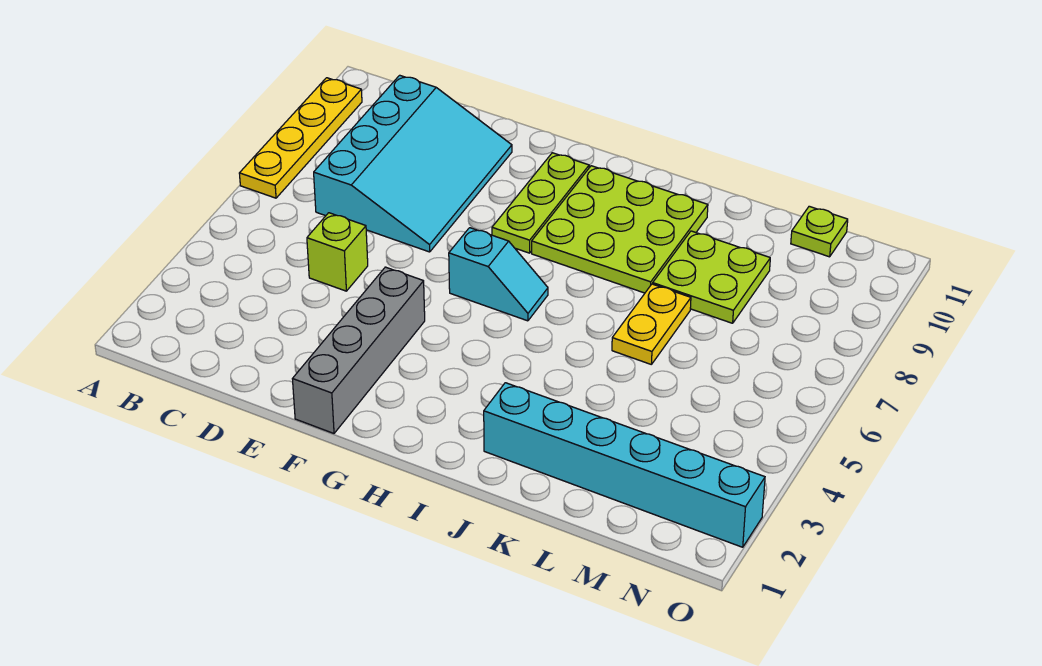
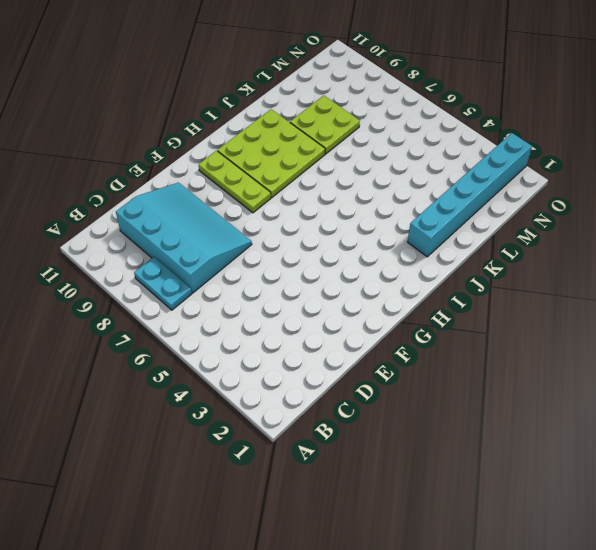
cyan 1x2 plate [134,257,192,310] -> none
none -> yellow 1x4 plate [239,78,362,198]
none -> lime 1x1 brick [307,213,368,291]

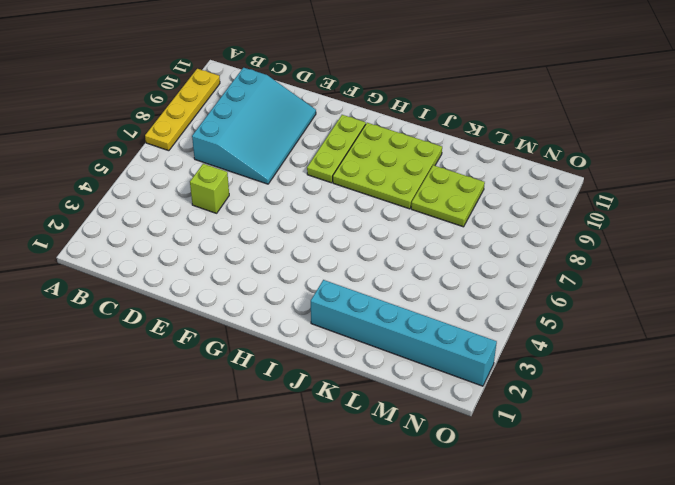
none -> grey 1x4 brick [293,267,425,433]
none -> cyan 1x2 slope [449,228,548,321]

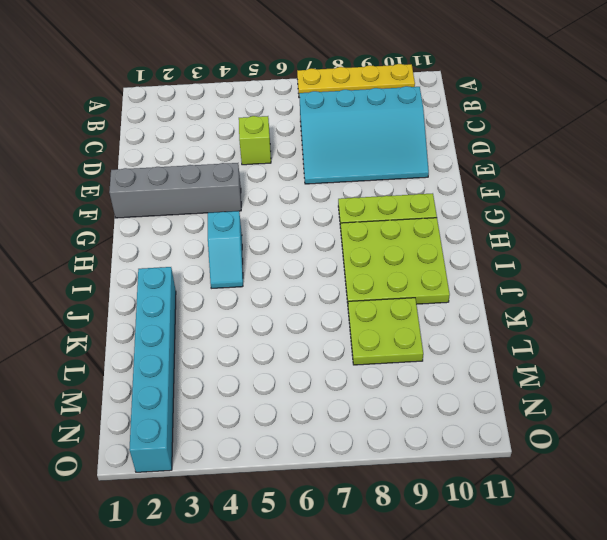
cyan 1x2 slope [208,211,243,288] -> cyan 1x2 slope moved to [449,228,548,321]
none -> yellow 1x2 plate [612,284,691,365]
none -> lime 1x1 plate [791,206,848,257]

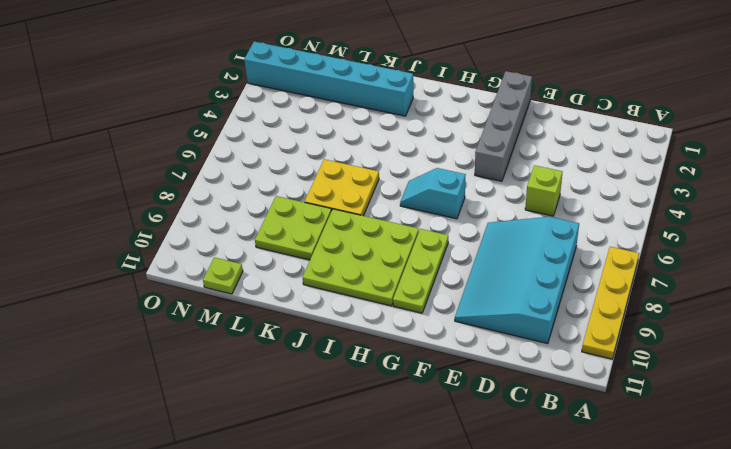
yellow 2x2 plate [305,159,379,216] -> yellow 1x2 plate [612,284,691,365]

